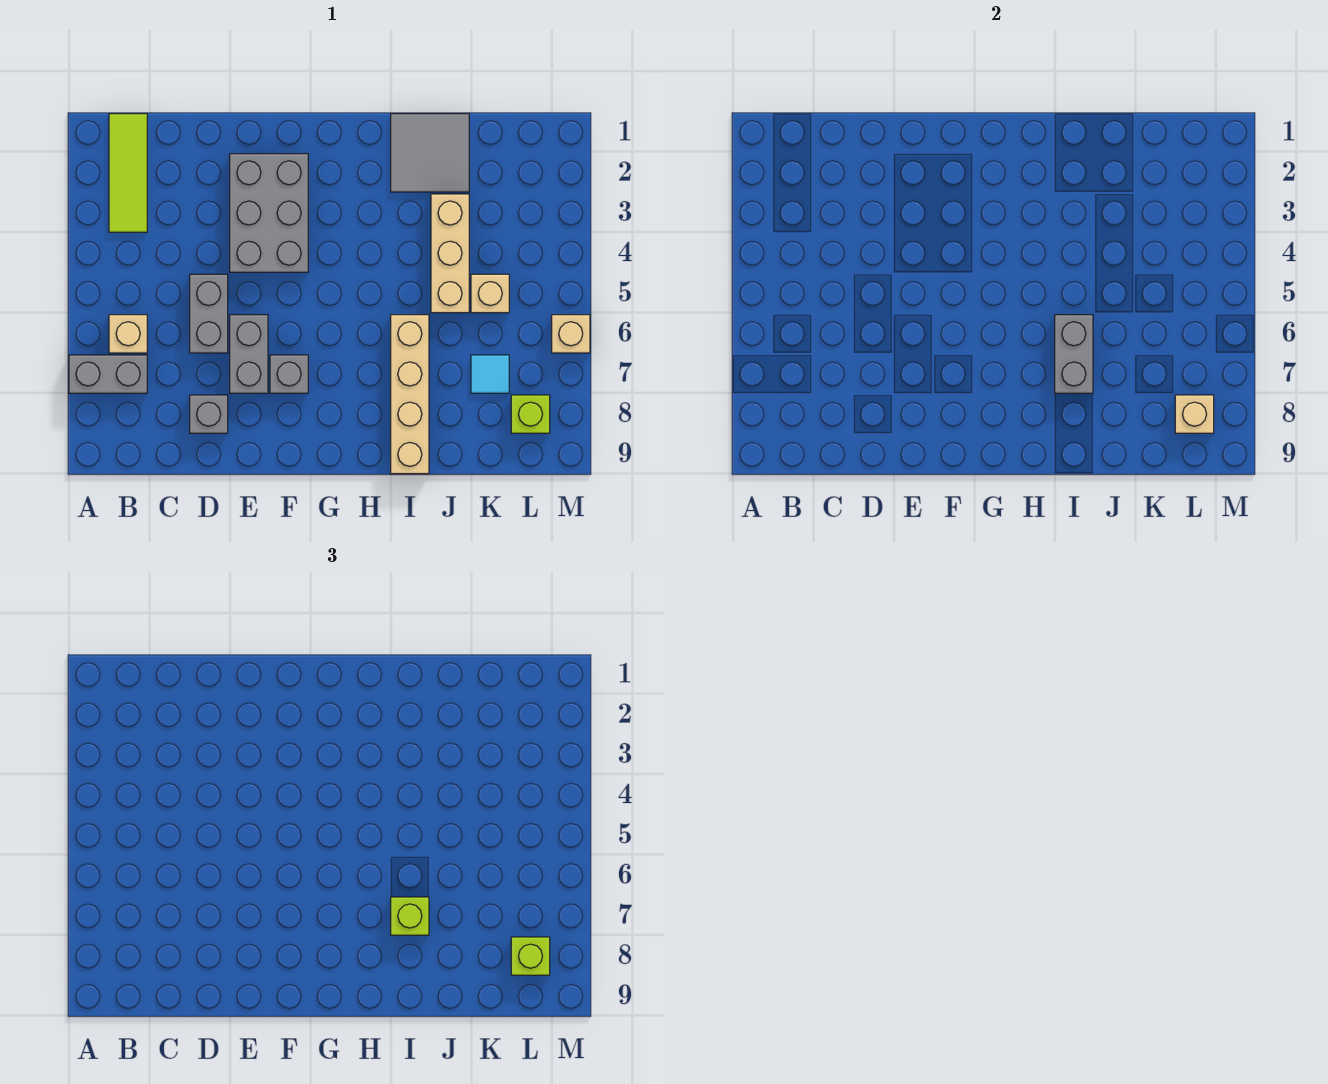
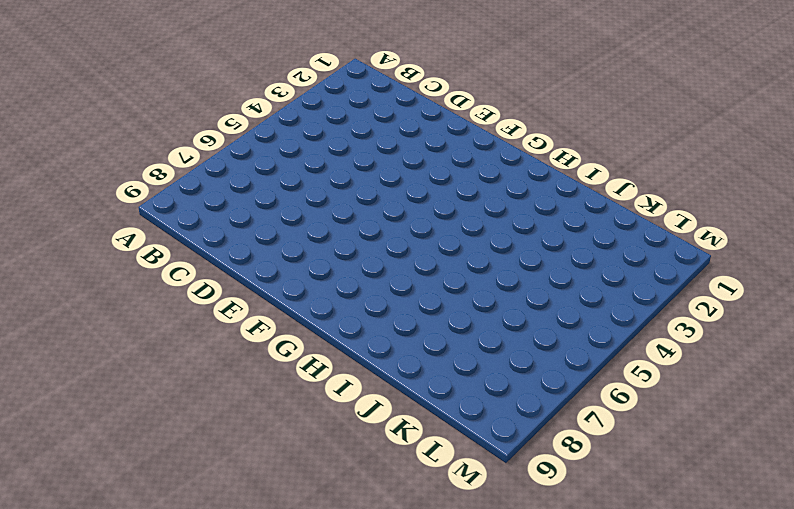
none -> grey 1x2 brick [69,355,147,393]
none -> lime 1x3 tile [109,114,147,232]
none -> tan 1x1 brick [109,315,147,353]

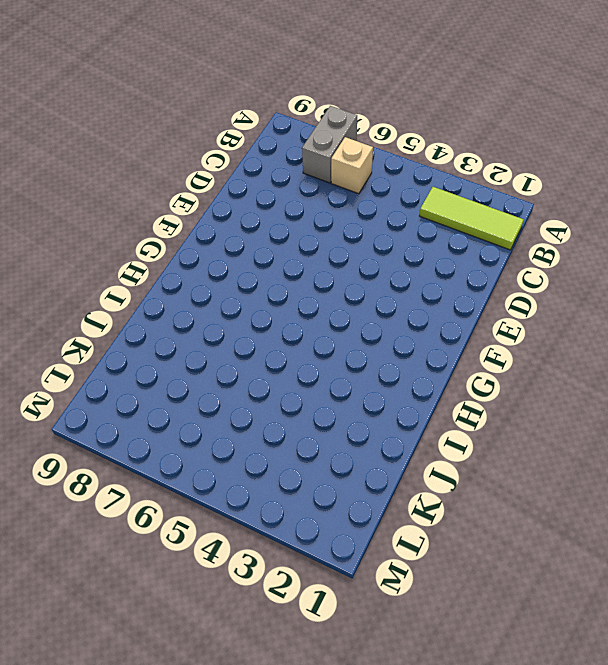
none -> grey 1x2 brick [190,274,228,353]
none -> grey 1x1 brick [190,395,228,433]
none -> grey 2x3 brick [230,154,308,272]

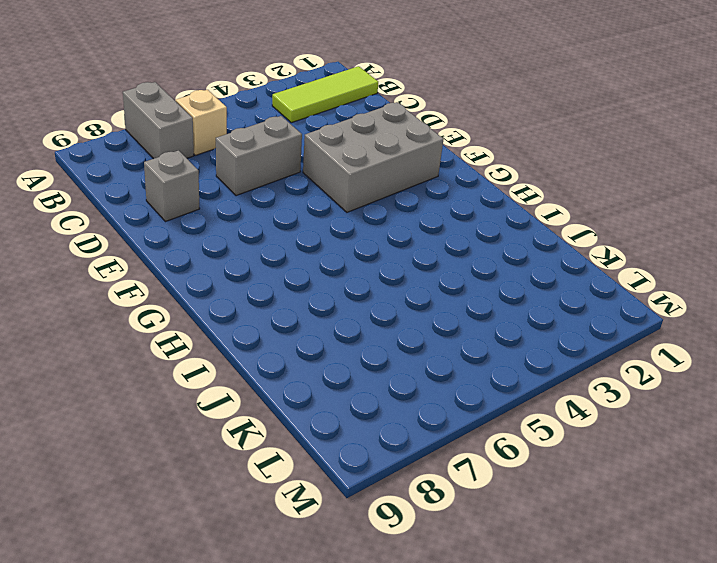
none -> grey 1x2 brick [230,315,268,393]
none -> grey 1x1 brick [270,355,308,393]
none -> grey 2x2 tile [391,114,469,192]

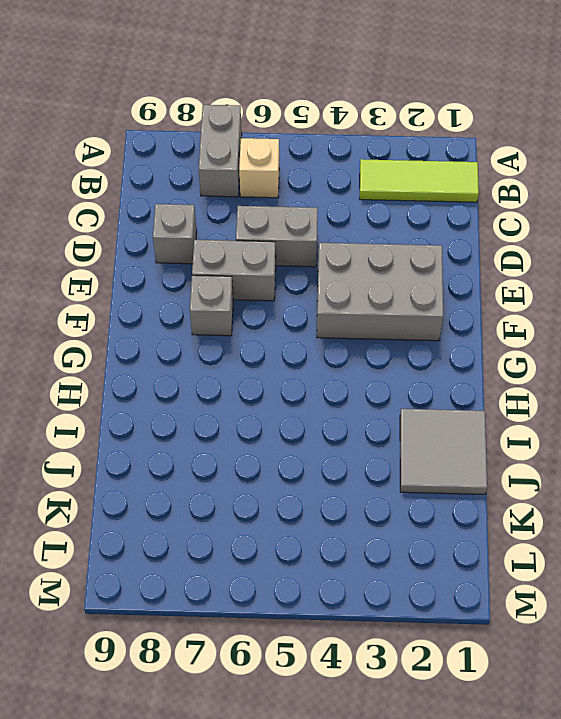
none -> tan 1x4 brick [391,315,429,474]
none -> tan 1x3 brick [431,194,469,313]
none -> tan 1x1 brick [471,274,509,313]

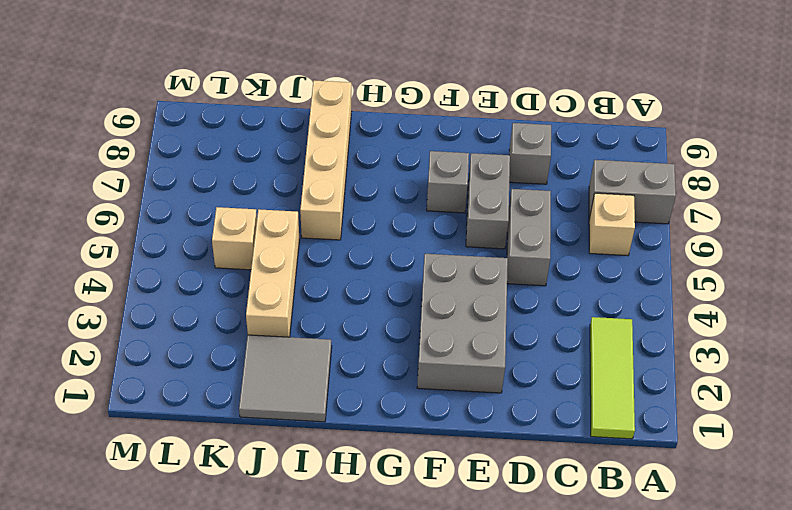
none -> cyan 1x1 tile [471,355,509,393]
none -> lime 1x1 brick [511,395,550,433]
none -> tan 1x1 brick [552,315,590,353]

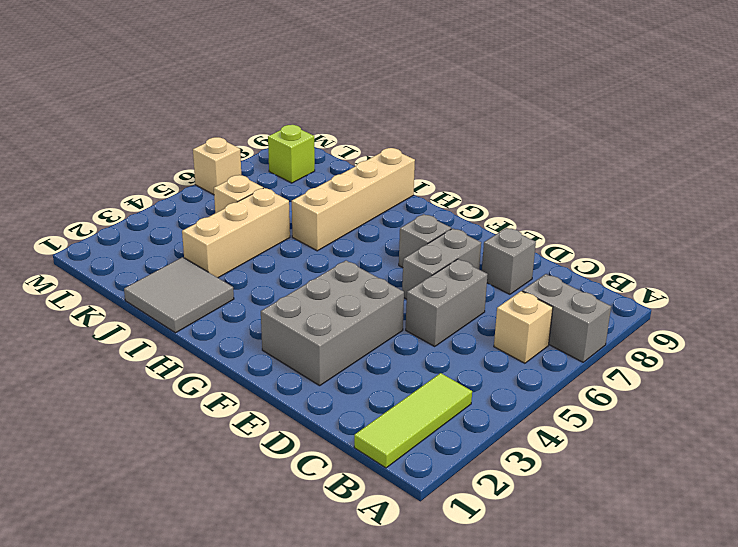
none -> cyan 1x1 tile [471,355,509,393]
none -> grey 1x2 brick [1055,315,1093,393]
none -> tan 1x1 brick [1175,395,1214,433]

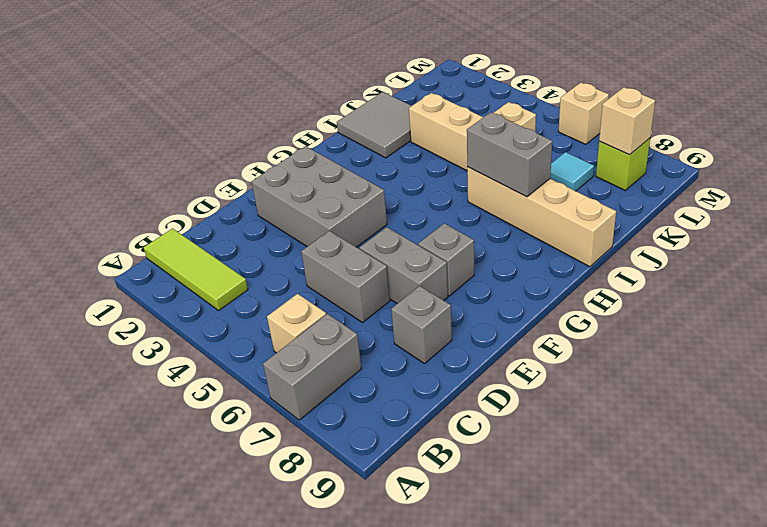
none -> lime 1x1 brick [391,897,429,935]
none -> lime 1x1 brick [511,937,550,975]

